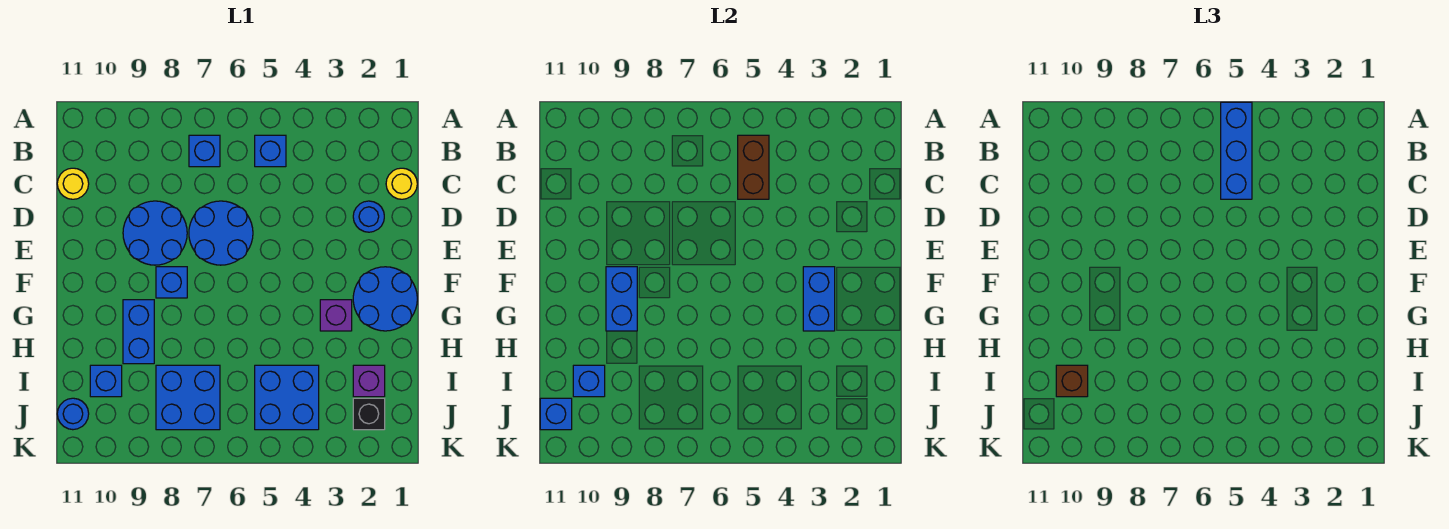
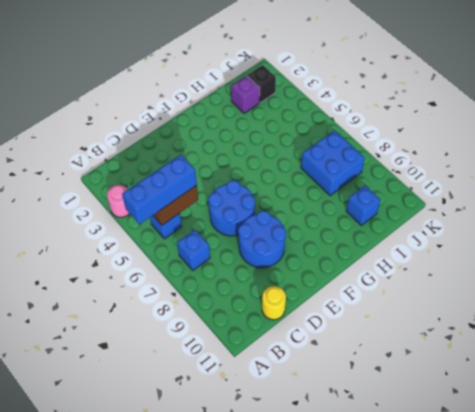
pink 1x1 round brick [107,185,130,217] -> none
none -> yellow 1x1 round brick [386,168,417,199]
none -> blue 1x1 round brick [353,201,384,232]
none -> blue 2x2 round brick [353,267,417,331]

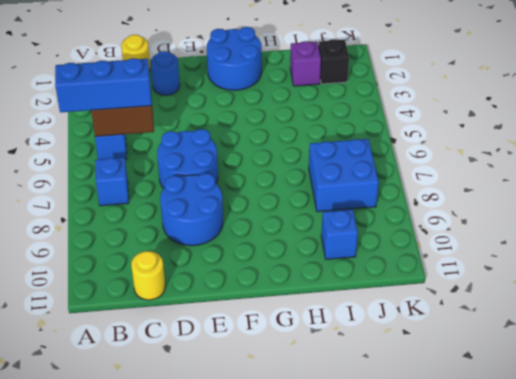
none -> blue 1x1 brick [156,267,187,298]
none -> purple 1x1 brick [320,300,352,331]
none -> blue 1x2 brick [123,300,154,364]

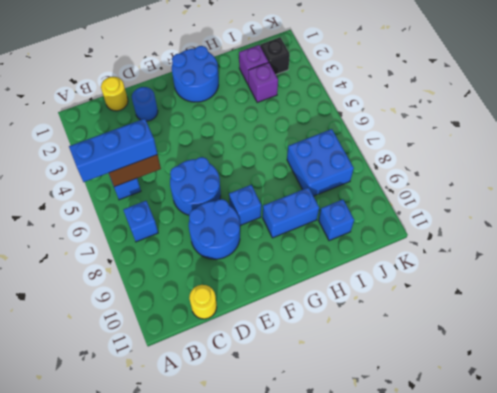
purple 1x1 brick [248,62,278,103] -> purple 1x1 brick moved to [320,300,352,331]
none -> blue 2x2 brick [255,365,319,430]
none -> blue 1x1 round brick [57,398,89,430]
none -> blue 1x2 brick [803,267,835,331]

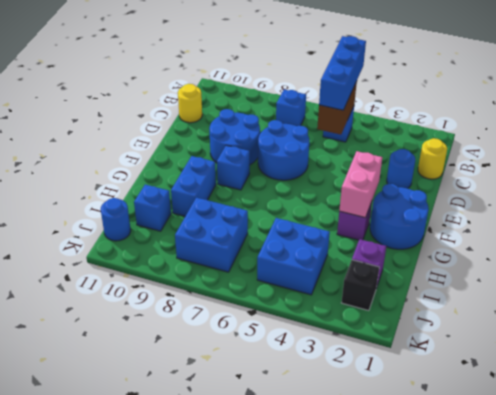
pink 1x2 brick [339,151,382,218] -> blue 1x2 brick [803,267,835,331]
none -> blue 1x2 brick [606,267,637,331]
none -> blue 1x1 brick [573,365,605,397]
none -> blue 1x1 brick [540,398,572,430]

